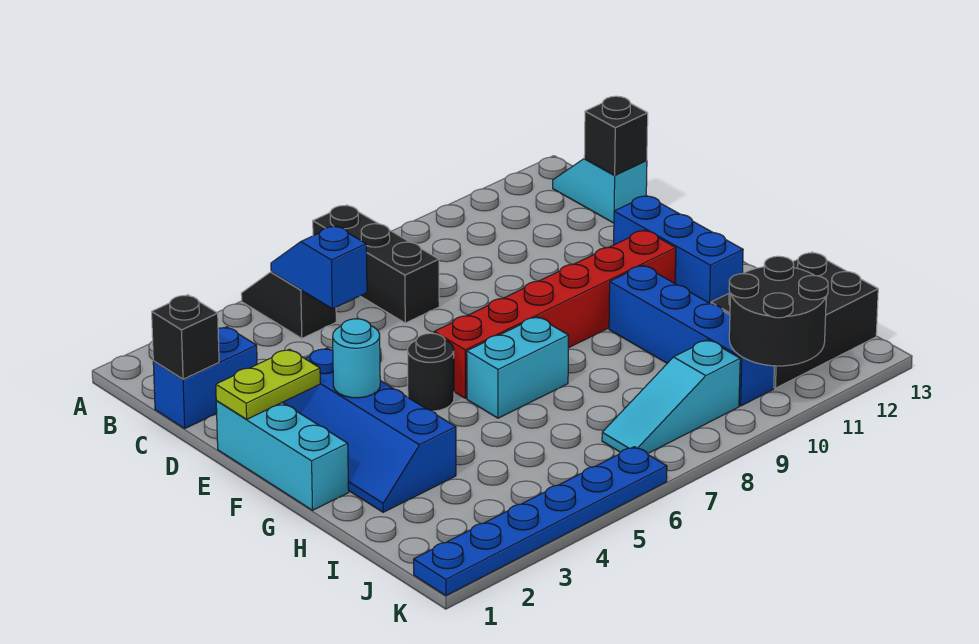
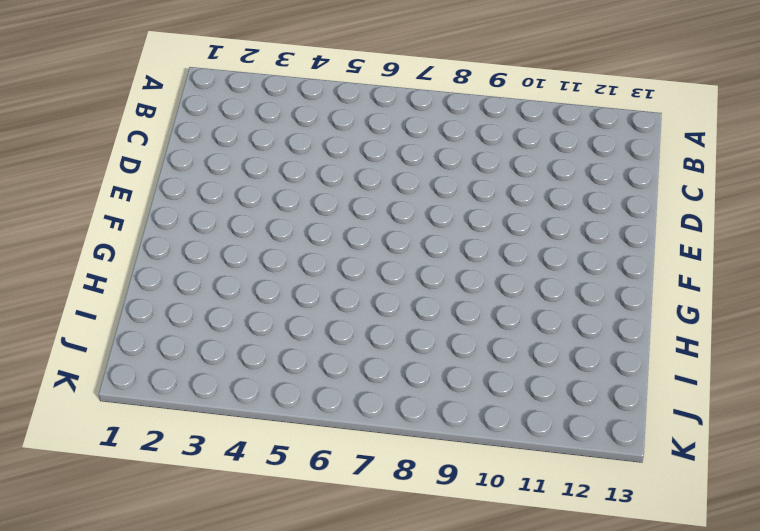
none -> black 1x2 slope [241,272,336,338]
none -> black 1x3 brick [313,205,439,323]
none -> cyan 1x2 slope [553,159,647,223]

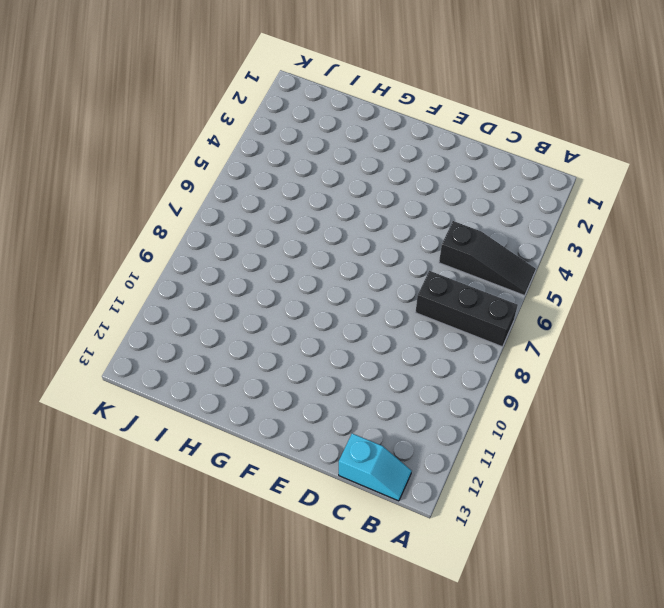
black 1x3 slope [439,221,536,295] -> black 1x2 slope [241,272,336,338]
none -> blue 1x2 brick [153,327,257,428]
none -> cyan 1x3 brick [216,401,349,510]
none -> blue 2x4 slope [283,348,456,512]

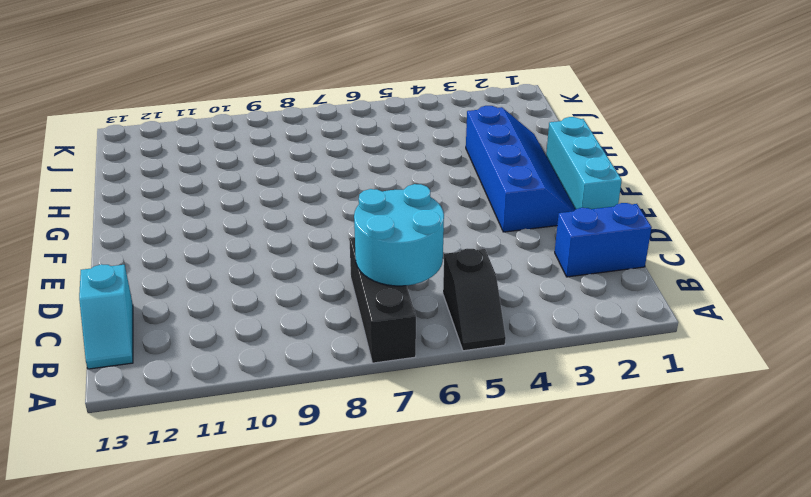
cyan 2x2 round brick [354,184,444,286] -> none
none -> blue 1x3 brick [614,196,743,304]
none -> black 1x1 round brick [407,333,454,411]
none -> red 1x6 brick [434,230,676,398]

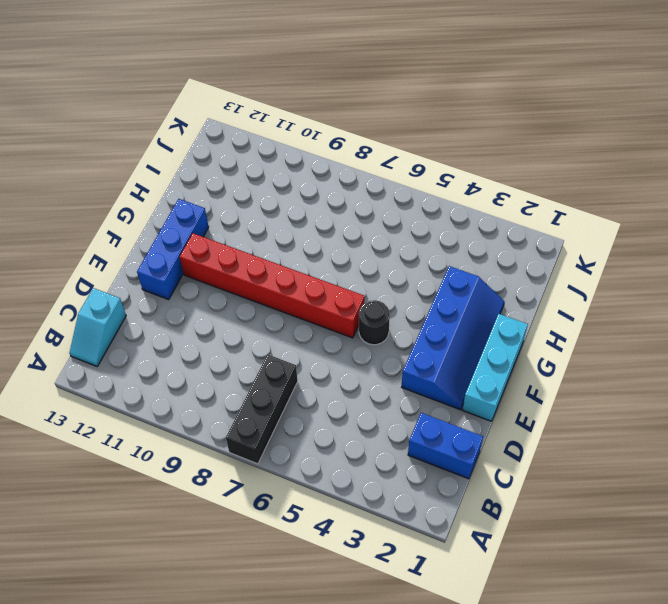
none -> black 1x2 slope [241,272,336,338]
none -> cyan 1x2 brick [467,317,569,418]
none -> blue 1x4 brick [609,266,774,406]

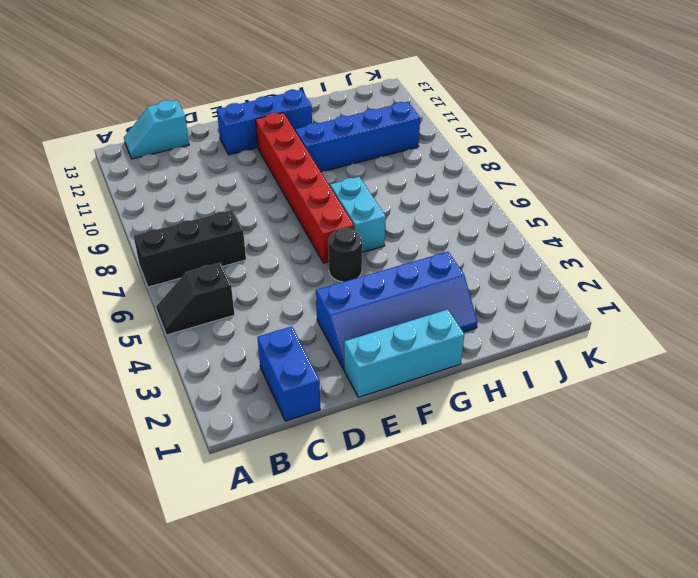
none -> black 2x3 brick [711,252,878,388]
none -> cyan 1x3 slope [602,340,740,454]
none -> blue 1x6 plate [414,447,667,596]

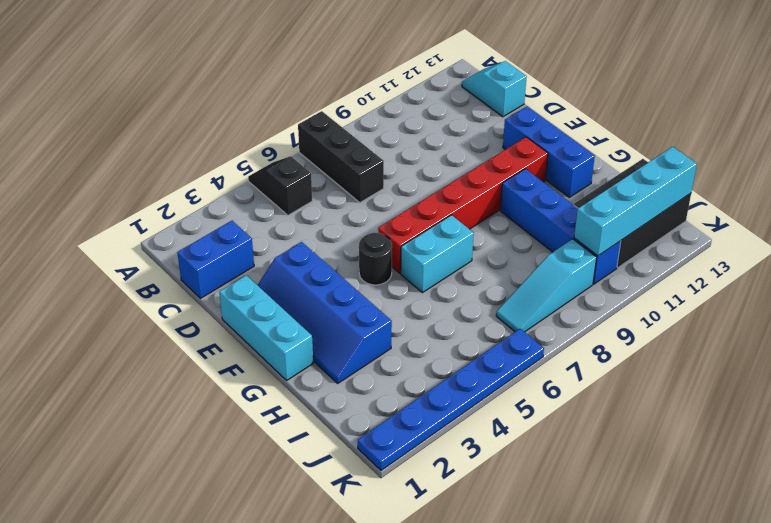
cyan 1x4 brick [574,147,697,256] -> black 2x2 round brick [729,256,828,366]
none -> blue 1x2 slope [271,226,367,309]
none -> black 1x1 brick [152,295,219,379]
none -> black 1x1 brick [584,96,648,175]

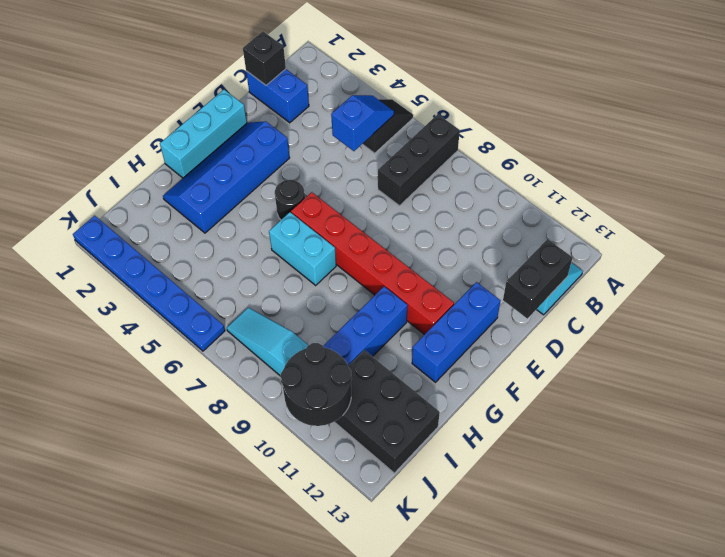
black 1x2 brick [503,239,573,319] -> black 1x1 brick [584,96,648,175]
none -> lime 1x2 plate [216,349,320,419]
none -> cyan 1x1 round brick [333,319,380,398]

